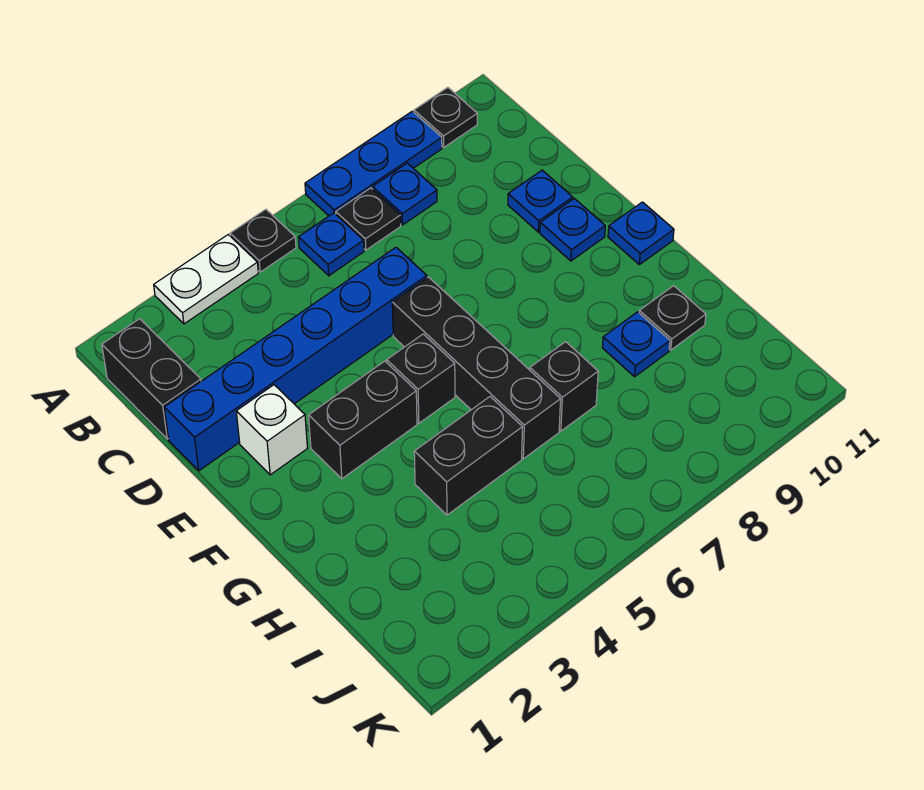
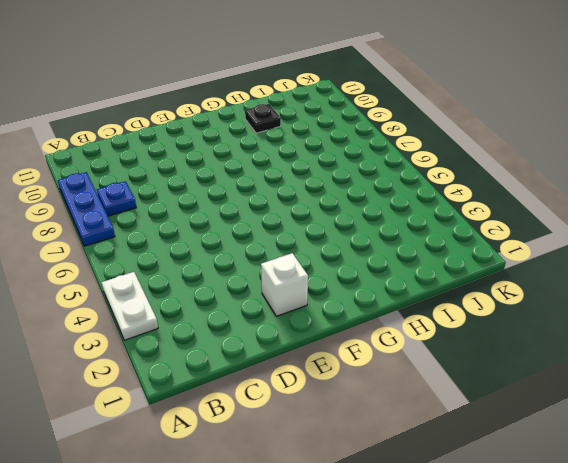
none -> black 1x1 plate [230,209,296,272]
none -> black 1x1 plate [414,88,477,147]
none -> black 1x2 brick [102,319,201,439]

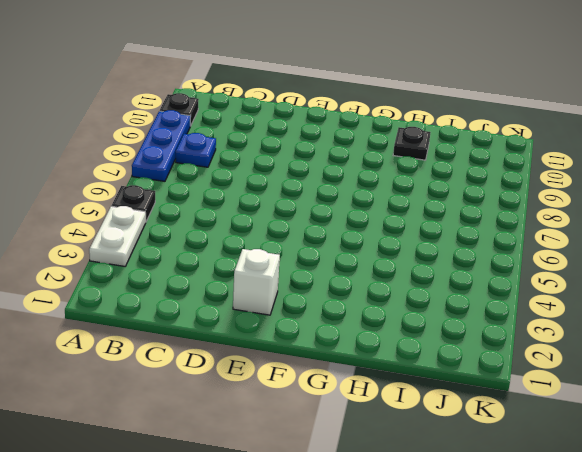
none -> black 1x2 brick [102,319,201,439]
none -> blue 1x1 plate [299,213,364,276]
none -> black 1x1 plate [336,188,401,250]

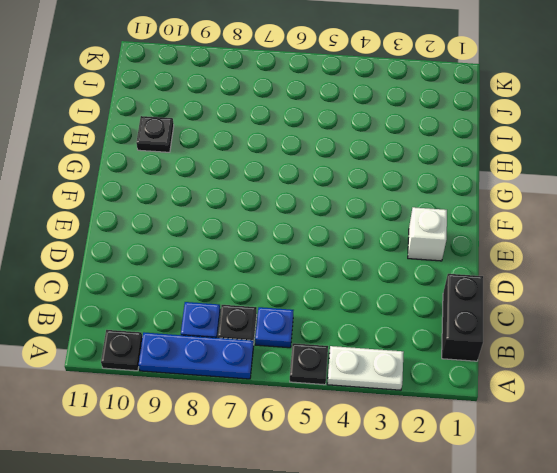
none -> blue 1x6 brick [164,247,427,471]
none -> blue 1x1 plate [508,170,573,232]
none -> black 1x4 brick [392,277,561,459]

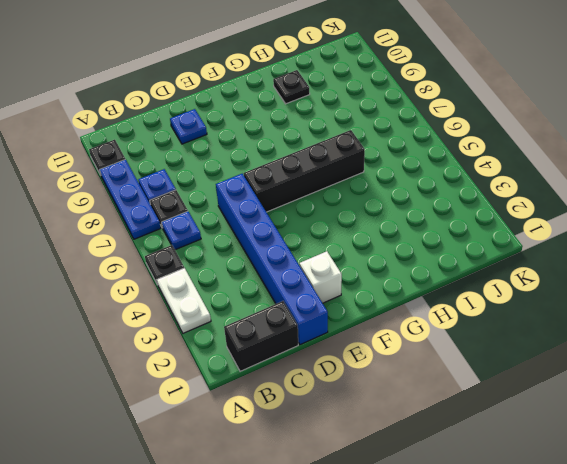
none -> blue 1x1 plate [540,198,605,261]
none -> black 1x2 brick [309,361,417,479]
none -> black 1x1 brick [387,334,455,423]

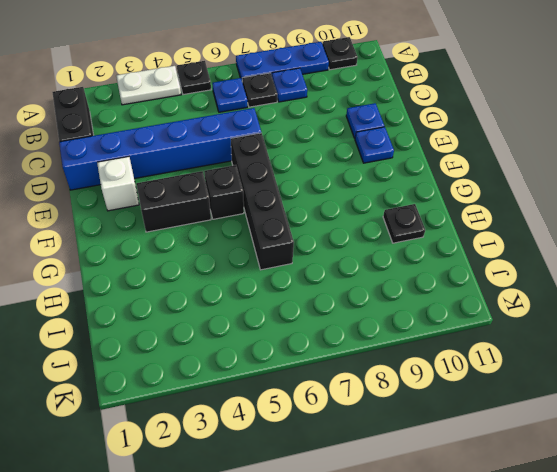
none -> blue 1x1 plate [608,202,674,265]
none -> black 1x2 brick [414,397,522,515]
none -> black 1x1 brick [530,342,598,431]

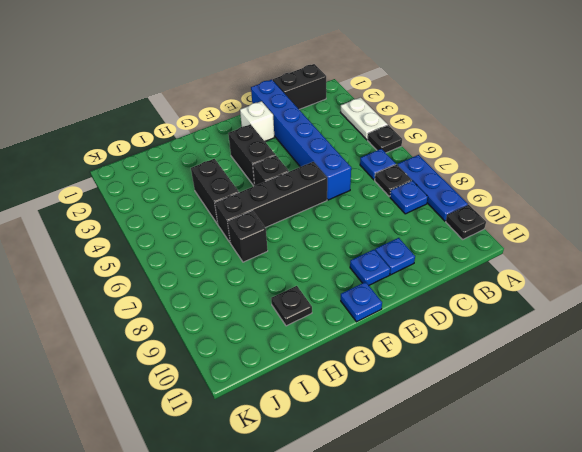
none -> blue 1x1 plate [602,312,670,377]

